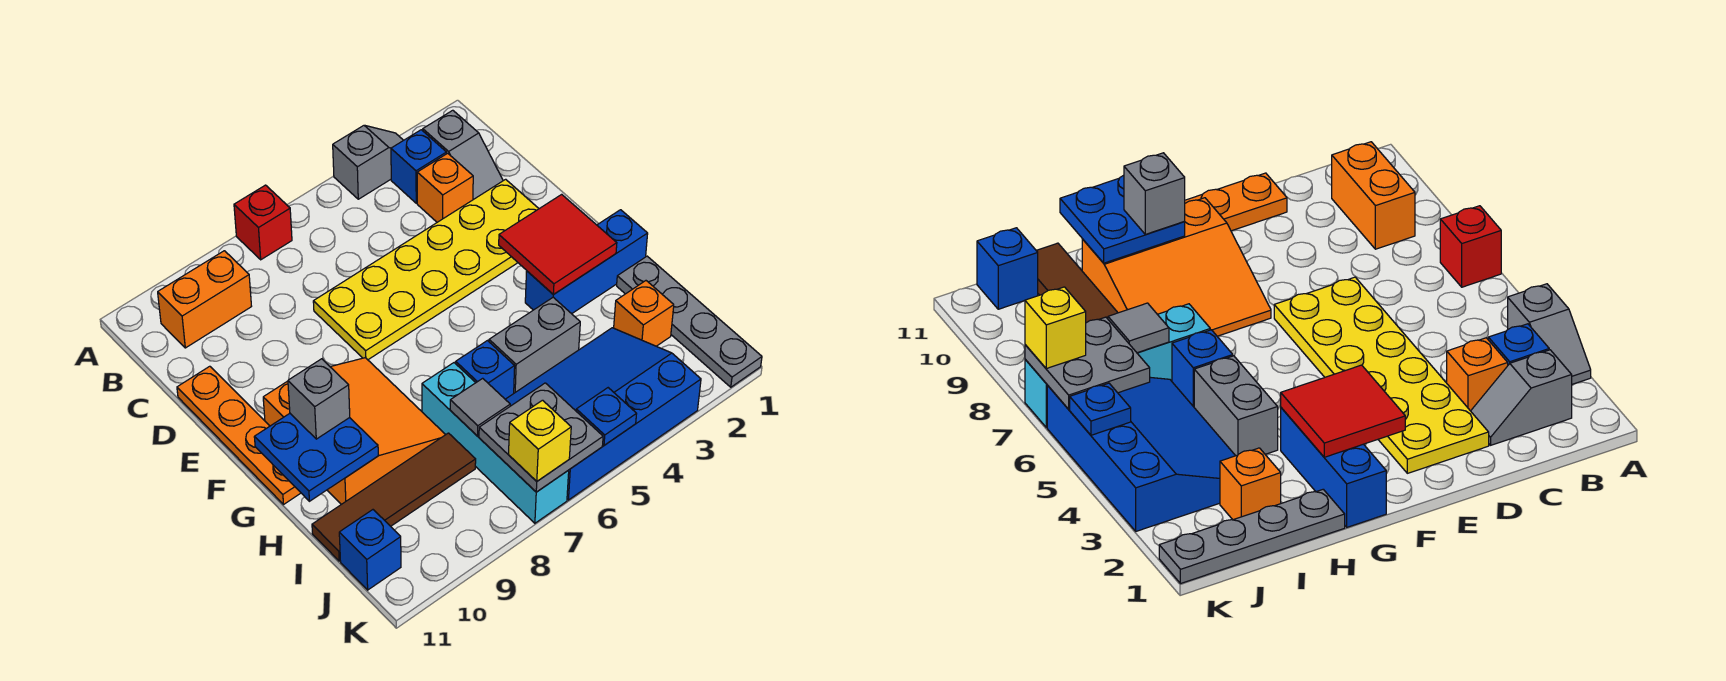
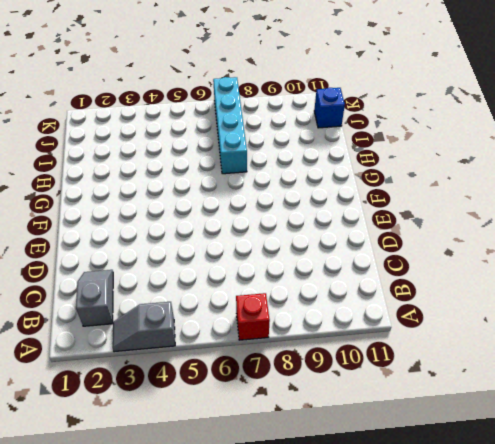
none -> blue 1x1 brick [391,130,446,203]
none -> orange 1x2 brick [158,251,252,348]
none -> orange 1x1 brick [417,153,473,222]

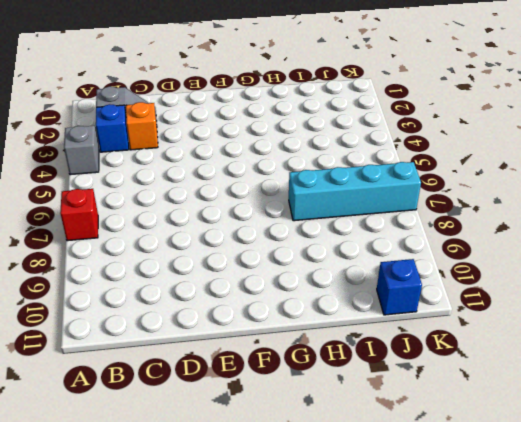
none -> orange 1x2 brick [158,251,252,348]
none -> yellow 2x6 plate [313,179,539,360]
none -> orange 1x4 plate [177,366,301,504]

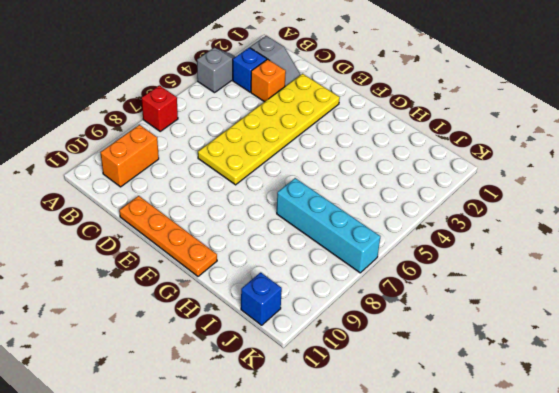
none -> orange 3x3 slope [263,358,446,504]
none -> blue 1x3 brick [525,210,648,314]
none -> grey 1x4 plate [617,256,762,387]

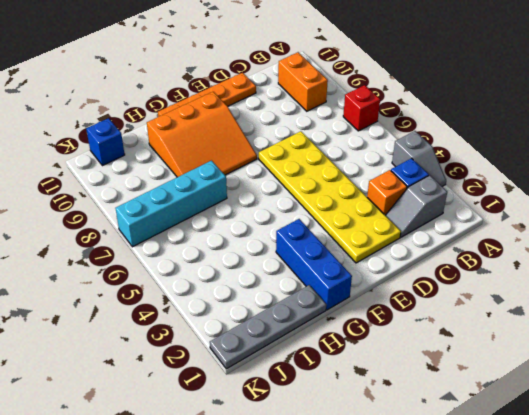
none -> grey 1x2 brick [489,297,580,393]
none -> blue 1x1 brick [456,341,515,399]
none -> orange 1x1 brick [614,281,674,346]

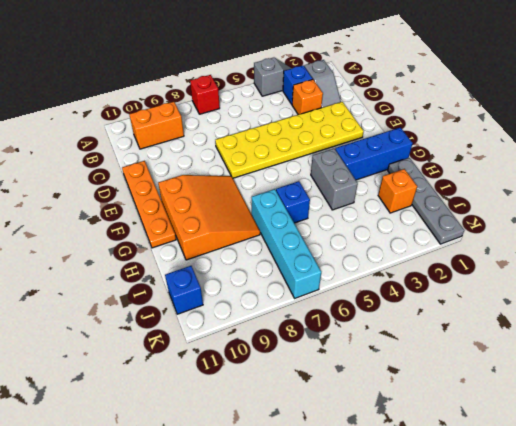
grey 1x2 brick [311,149,358,210] -> grey 1x2 brick turned to [489,297,580,393]
none -> blue 3x4 slope [505,328,701,500]
none -> brown 1x4 tile [312,433,476,561]
none -> red 2x2 tile [499,194,617,295]

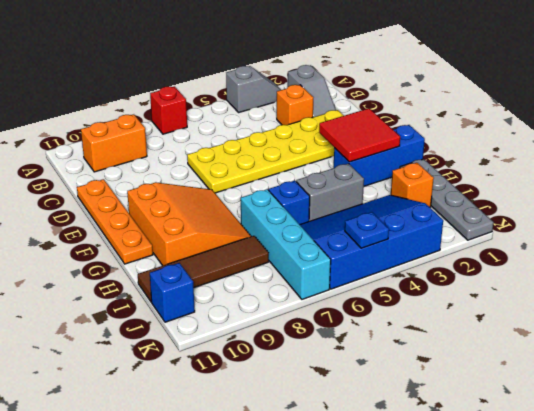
none -> blue 1x1 brick [391,130,446,203]
none -> blue 2x2 plate [254,414,378,501]
none -> grey 1x1 tile [450,378,510,436]

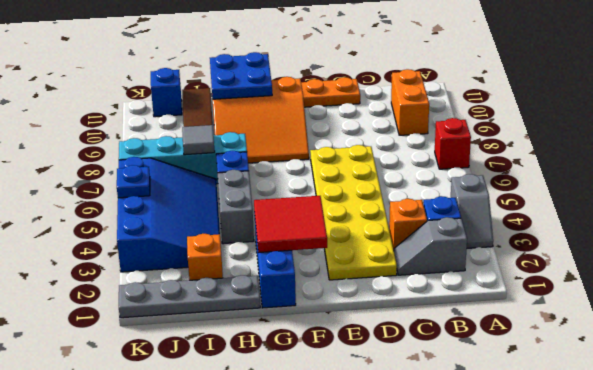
none -> grey 2x2 plate [479,383,603,492]
none -> grey 1x1 brick [288,359,350,439]
none -> yellow 1x1 brick [509,400,571,481]

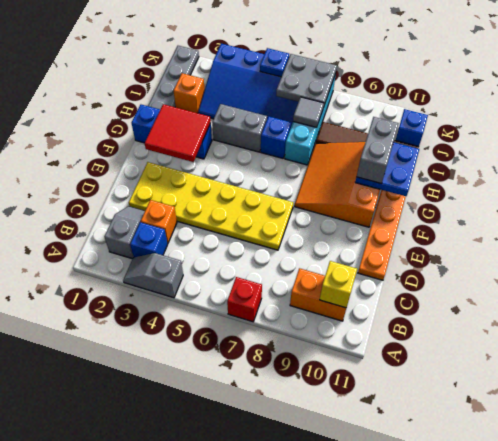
yellow 1x1 brick [320,261,357,308] -> yellow 1x1 brick moved to [509,400,571,481]
grey 1x2 brick [356,117,399,184] -> grey 1x1 brick [288,359,350,439]

